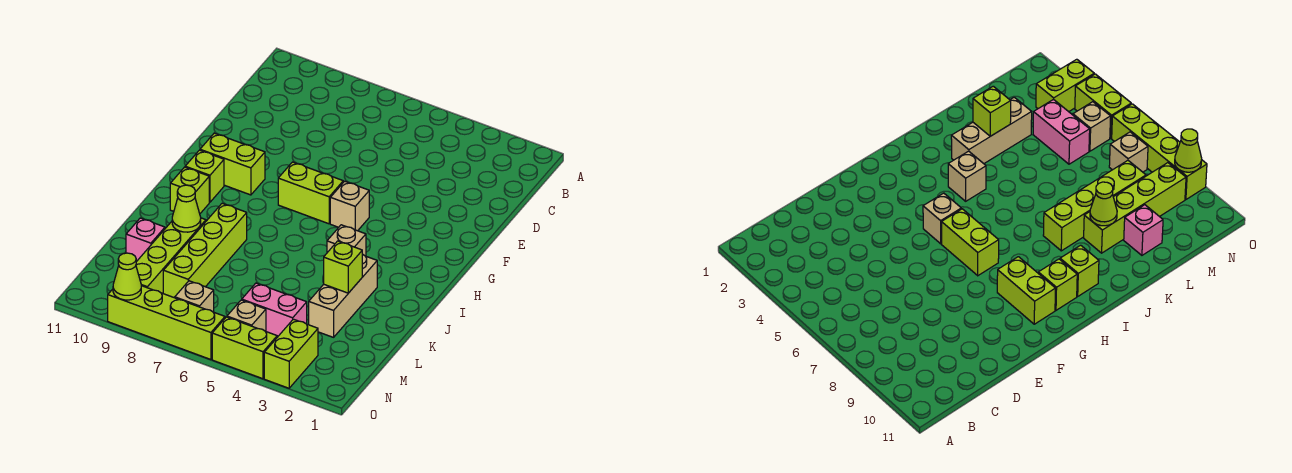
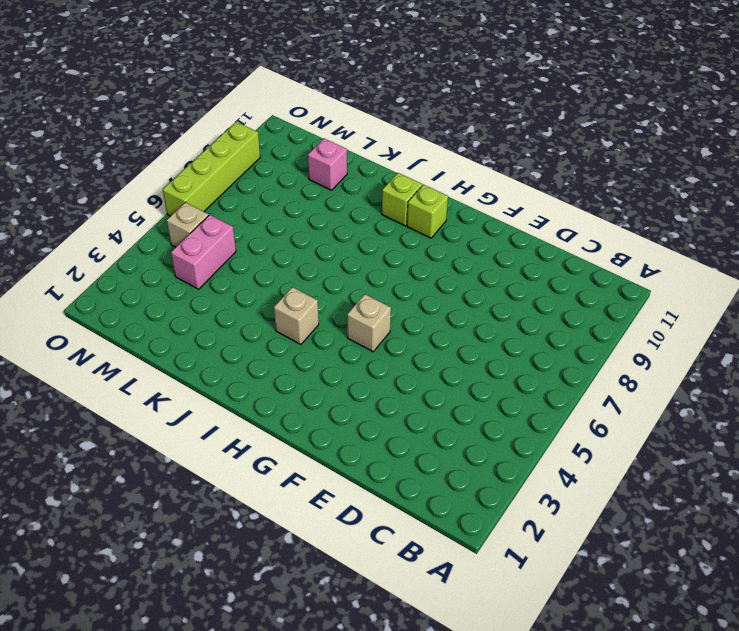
none -> lime 1x2 brick [278,162,343,224]
none -> lime 1x2 brick [200,133,265,195]
none -> tan 1x3 brick [309,254,377,337]

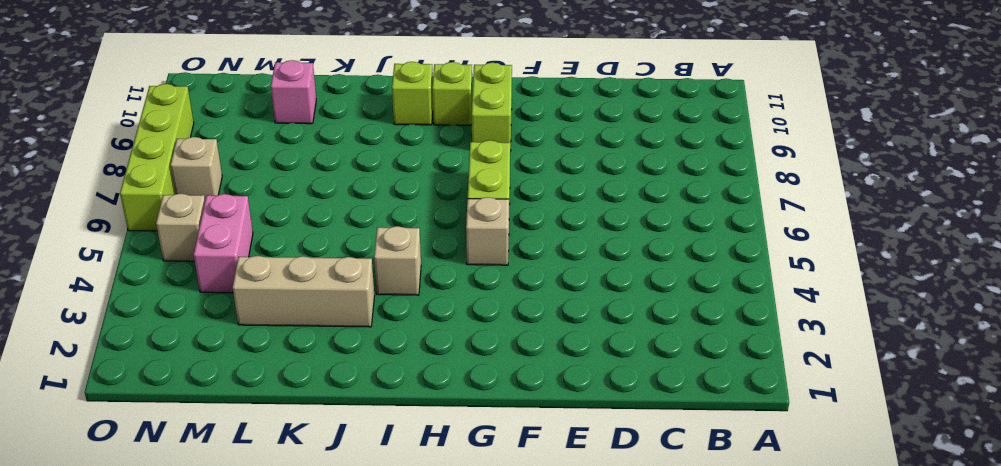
none -> lime 1x4 brick [163,203,247,298]
none -> lime 1x4 brick [136,218,206,293]
none -> lime 1x2 brick [264,319,318,388]

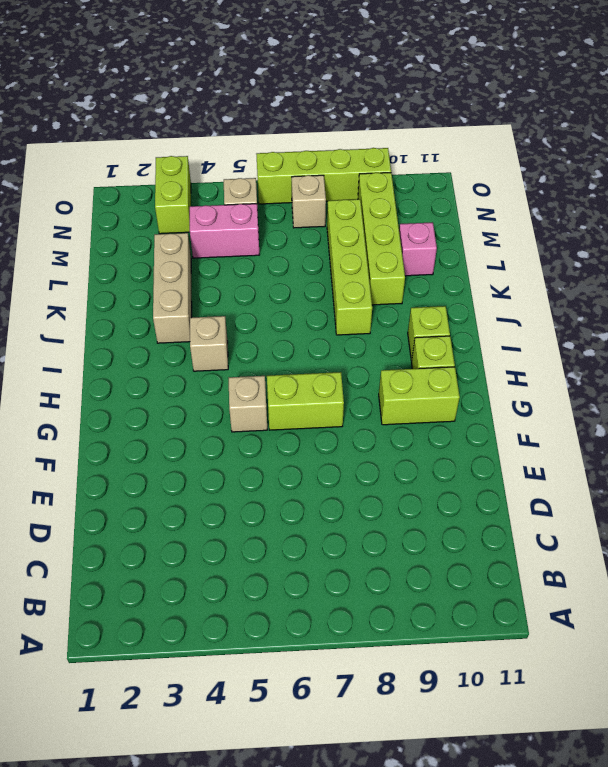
none -> lime 1x2 brick [212,317,277,379]
none -> lime 1x1 brick [324,241,362,293]
none -> lime 1x1 cone [172,185,201,232]

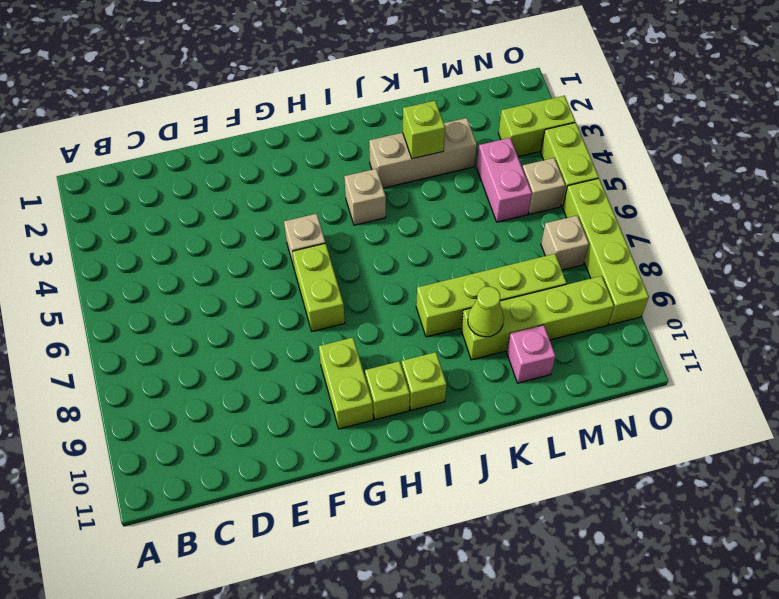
none -> lime 1x1 cone [113,253,141,300]

